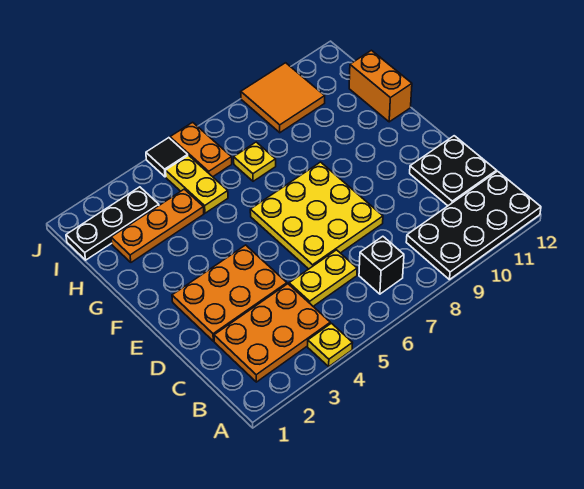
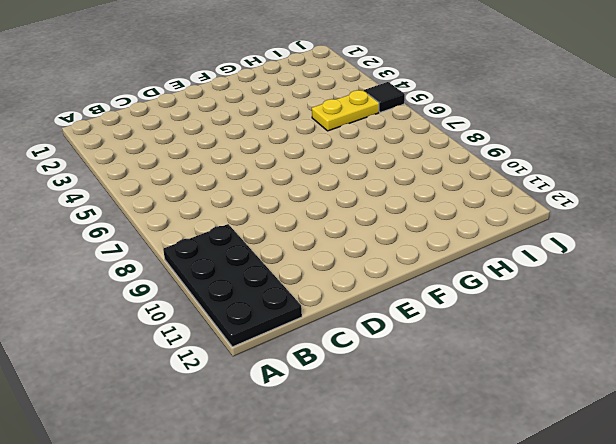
none -> yellow 1x1 plate [308,323,352,367]
none -> orange 2x3 plate [214,284,330,382]
none -> black 1x1 brick [359,236,404,294]

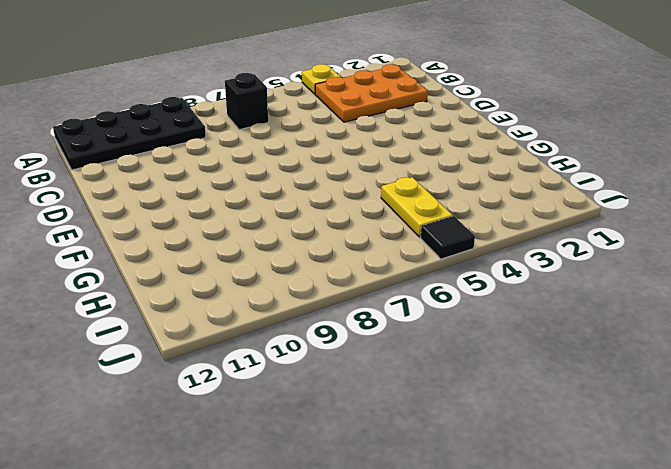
none -> yellow 1x2 plate [289,250,357,306]
none -> black 2x2 plate [410,136,497,206]
none -> orange 2x3 plate [172,245,287,341]

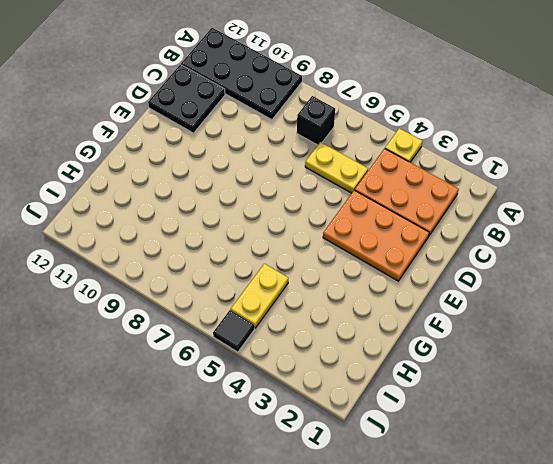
none -> yellow 3x3 plate [250,162,383,269]
none -> orange 1x2 brick [349,50,412,122]
none -> orange 1x3 plate [111,189,204,262]

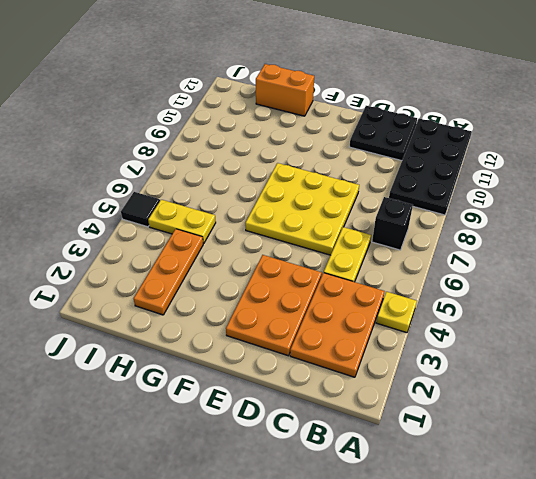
none -> yellow 1x1 plate [234,142,276,181]
none -> black 1x3 plate [66,187,159,260]
none -> orange 1x2 plate [170,122,232,177]

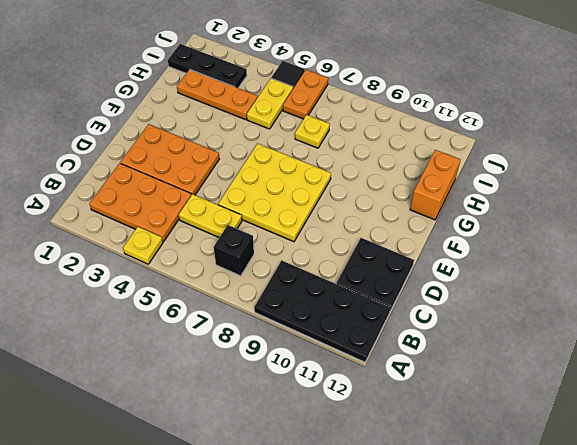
none -> orange 2x2 tile [241,63,325,133]

